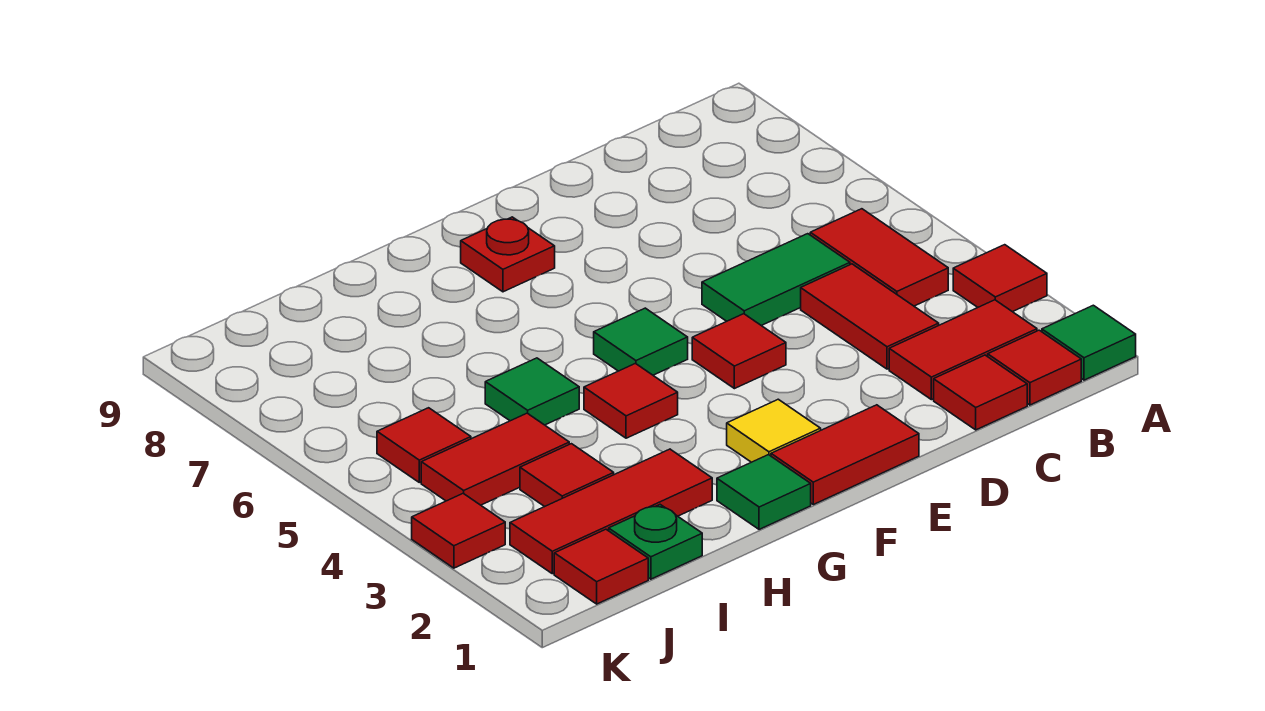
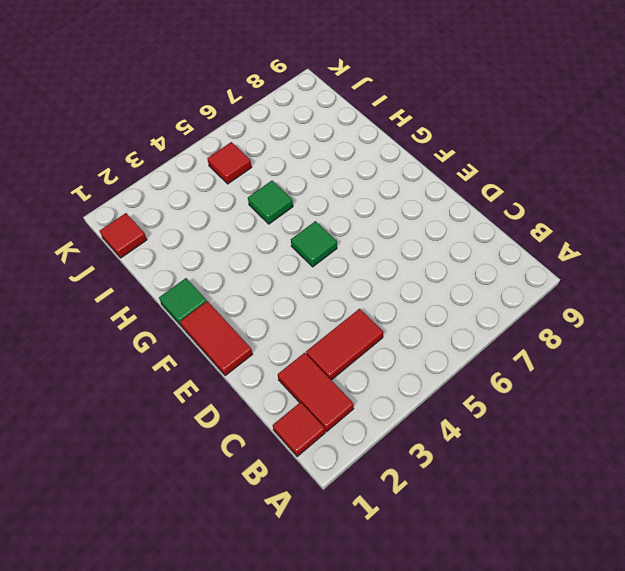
none -> green 1x1 tile [1042,305,1136,380]
none -> red 1x1 tile [953,245,1047,312]
none -> red 1x2 tile [810,209,948,306]

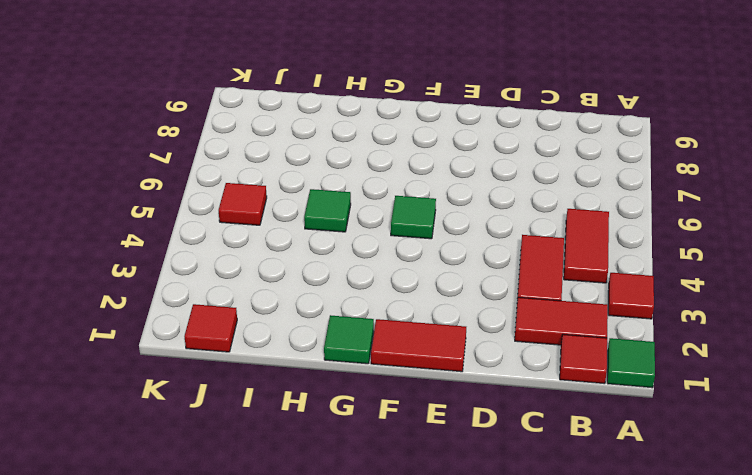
none -> red 1x1 tile [934,355,1027,430]
none -> green 1x2 tile [702,234,850,326]
none -> red 1x1 tile [692,314,786,389]

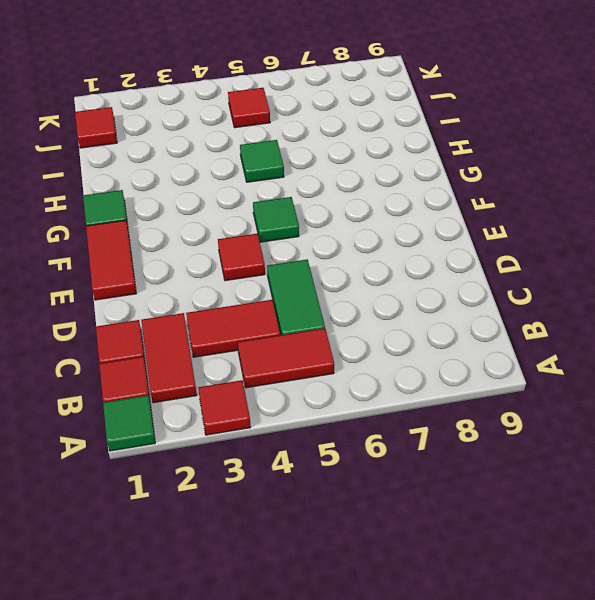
none -> yellow 1x1 tile [727,399,821,462]
none -> red 1x1 plate [461,217,555,292]
none -> red 1x1 tile [584,364,678,438]

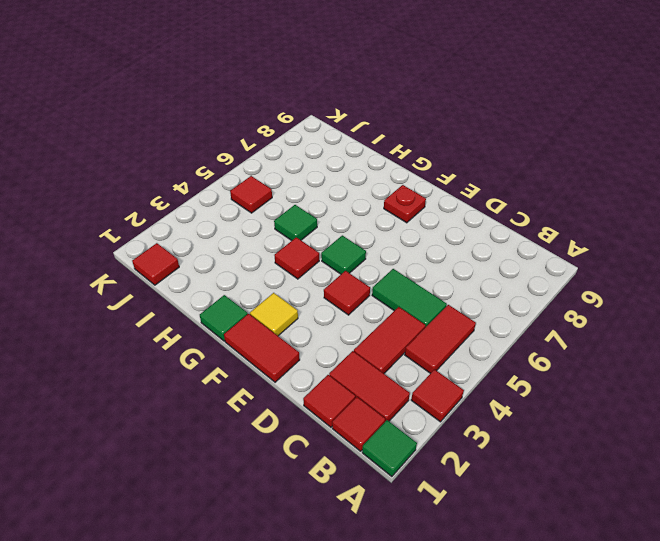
none -> red 1x3 tile [510,449,712,574]
none -> green 1x1 plate [609,505,702,579]
none -> red 1x1 tile [520,444,614,507]

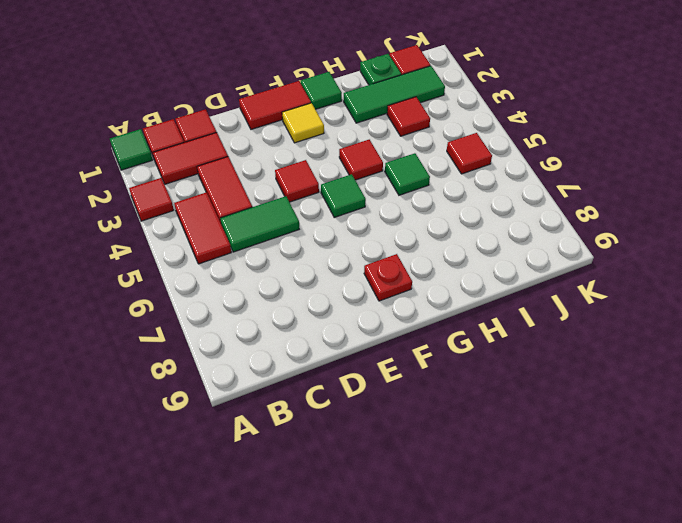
green 1x3 tile [344,66,445,123] -> red 1x3 tile [510,449,712,574]
none -> red 1x2 tile [421,413,569,505]
none -> red 1x1 tile [412,493,505,568]

